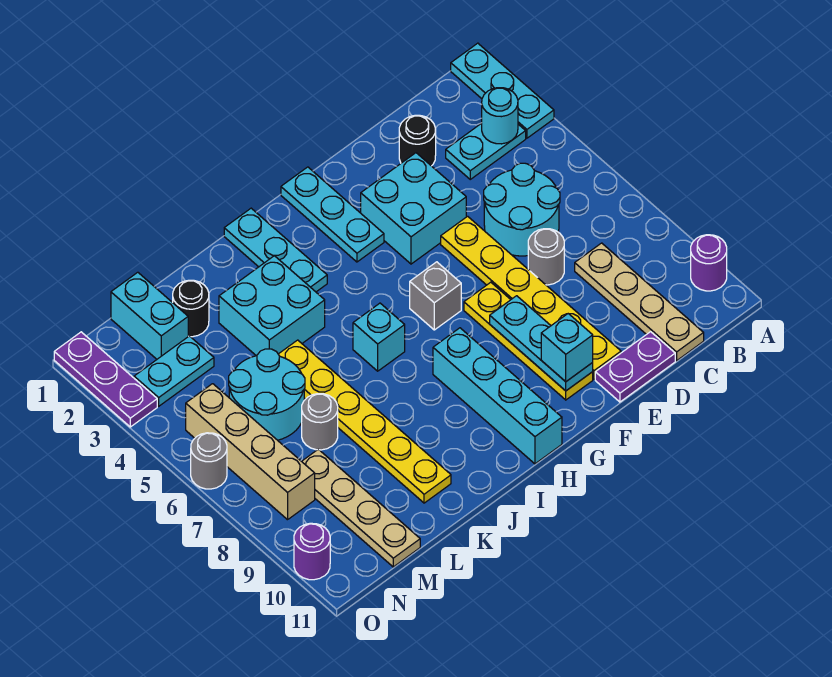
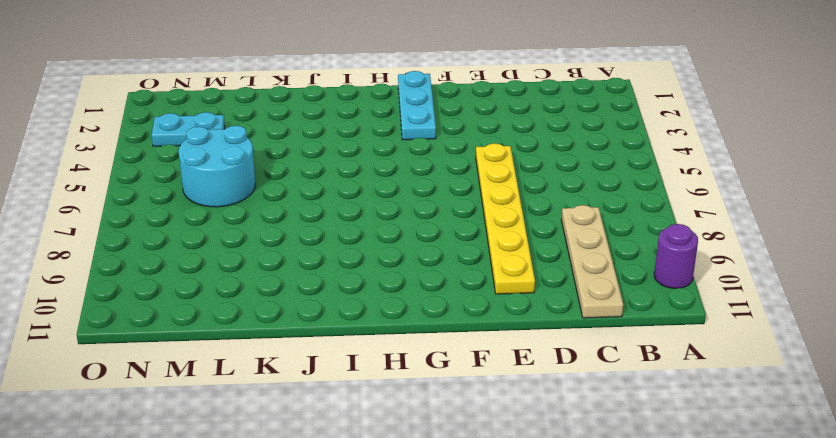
none -> cyan 1x3 plate [451,43,554,138]
none -> cyan 1x2 plate [446,123,526,179]
none -> cyan 2x2 round brick [484,163,560,256]
none -> black 1x1 round brick [399,115,436,166]

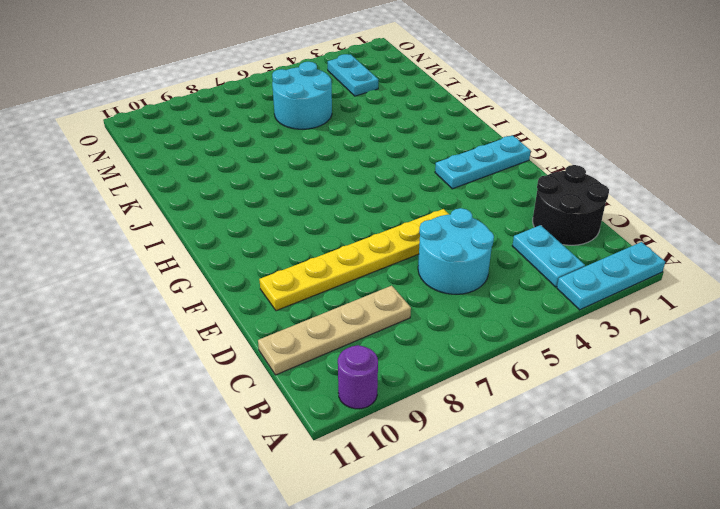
black 2x2 round brick [533,165,609,245] -> black 1x1 round brick [399,115,436,166]
none -> grey 1x1 round brick [528,229,564,285]
none -> purple 1x2 plate [595,332,675,402]
none -> cyan 2x2 brick [361,153,466,264]
none -> yellow 1x4 plate [464,282,593,400]

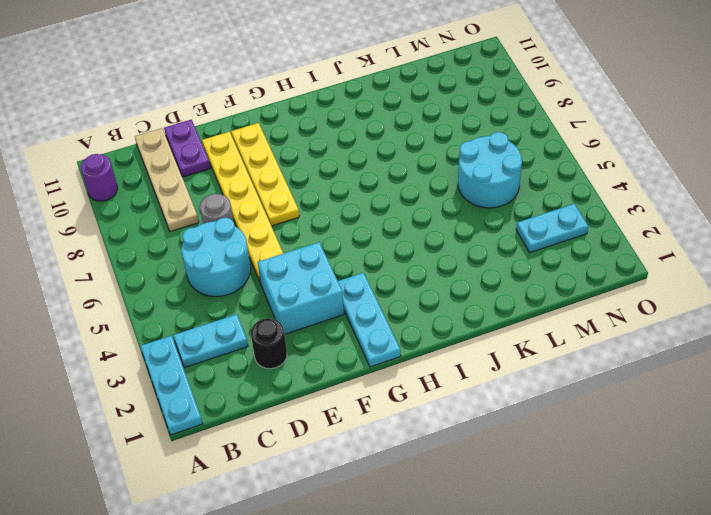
purple 1x2 plate [164,120,210,177] -> purple 1x2 plate turned to [595,332,675,402]
none -> grey 1x1 brick [410,262,461,330]
none -> cyan 1x4 brick [433,328,562,464]
none -> cyan 1x3 plate [224,208,327,292]
none -> cyan 1x1 brick [353,303,405,371]

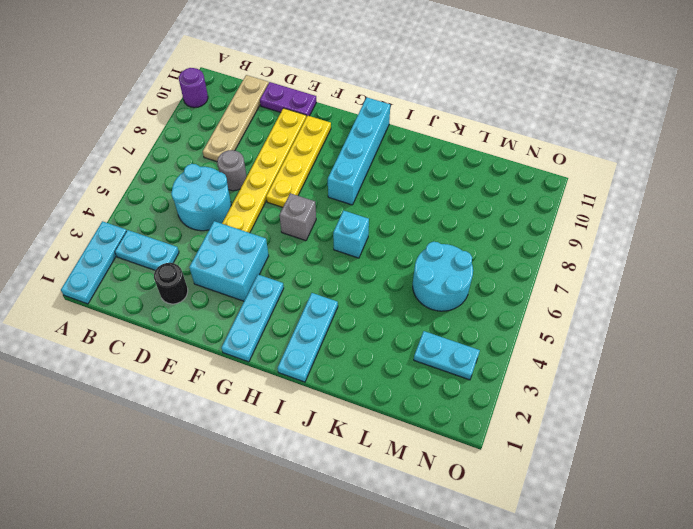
none -> cyan 2x2 brick [219,256,325,356]
none -> yellow 1x6 plate [278,340,451,503]
none -> black 1x1 round brick [173,280,209,337]
none -> grey 1x1 round brick [302,394,338,450]

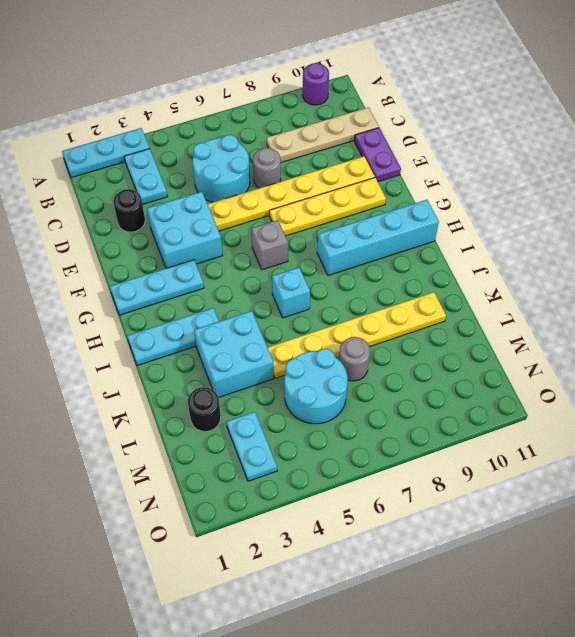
none -> cyan 1x2 brick [111,272,188,359]
none -> tan 1x4 plate [302,449,420,567]
none -> tan 1x4 brick [186,384,315,520]
none -> purple 1x3 plate [54,332,157,427]

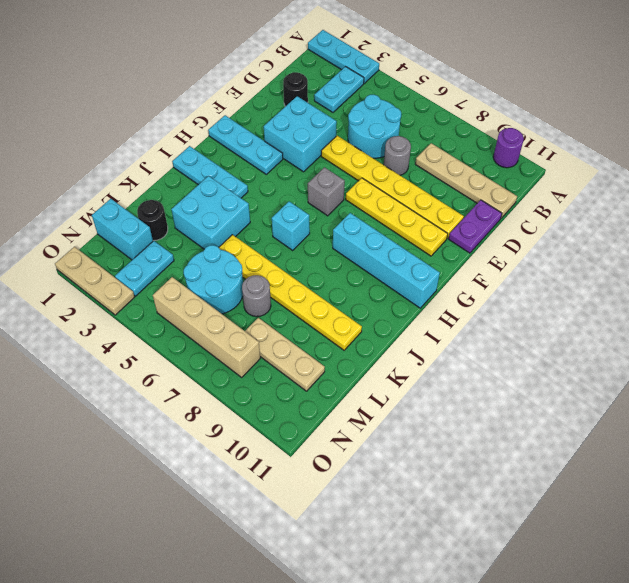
tan 1x3 plate [245,318,325,391] -> tan 1x4 plate [302,449,420,567]
tan 1x3 plate [55,247,135,315] -> purple 1x3 plate [54,332,157,427]
none -> grey 1x1 round brick [191,433,227,489]
none -> purple 1x1 round brick [294,523,330,580]
none -> cyan 1x1 round brick [482,88,518,144]
none -> cyan 1x3 plate [490,296,593,391]

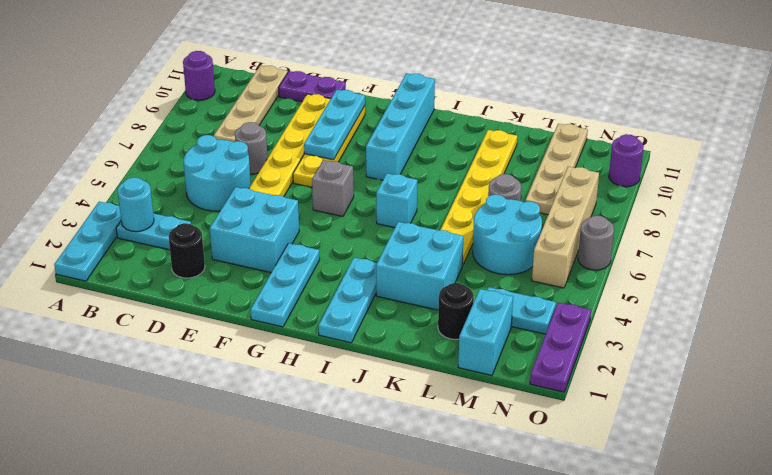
none -> cyan 1x1 brick [541,314,593,382]

